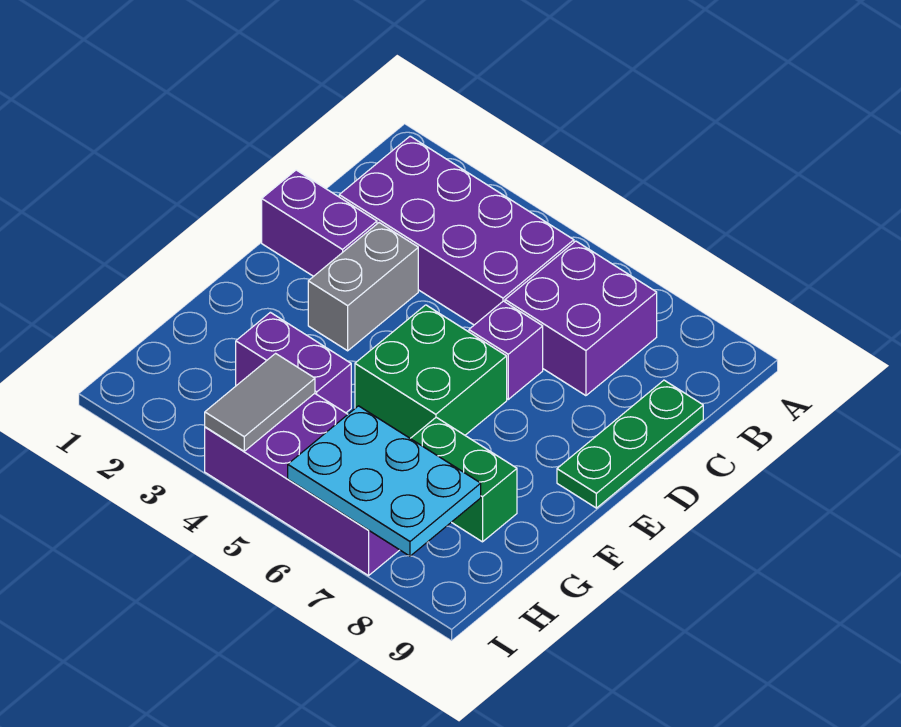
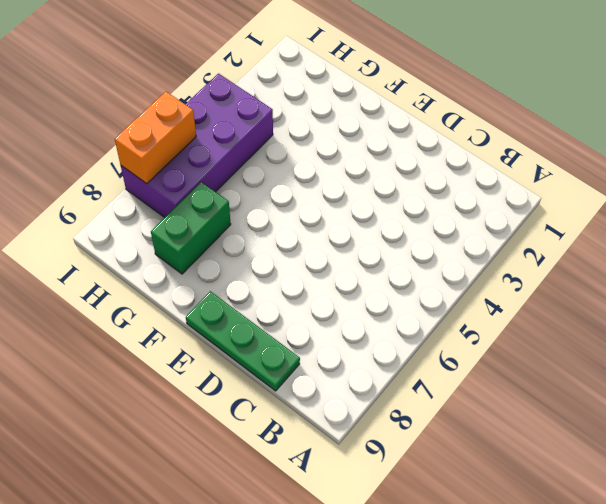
orange 1x2 brick [115,92,196,184] -> cyan 2x3 plate [288,406,481,556]
none -> purple 2x4 brick [339,136,574,325]
none -> purple 2x2 brick [505,241,657,396]
none -> purple 1x2 brick [262,170,377,276]

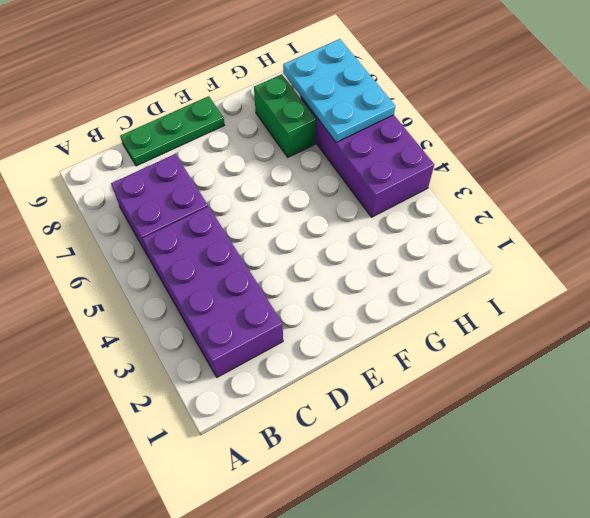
none -> purple 1x2 brick [262,170,377,276]
none -> grey 1x2 brick [308,223,418,351]
none -> purple 1x1 brick [469,301,543,399]

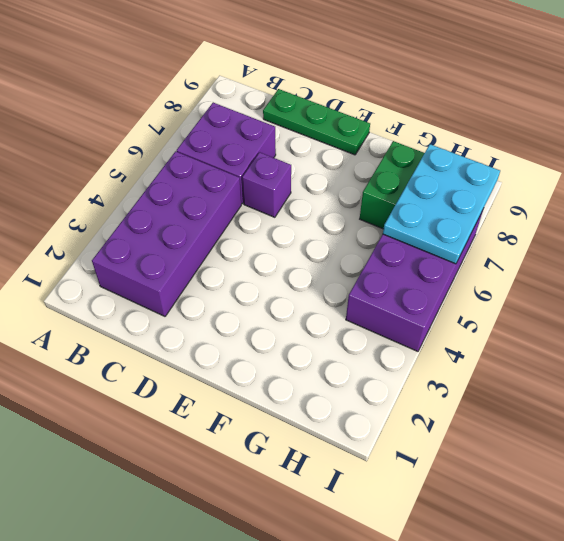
none -> purple 1x2 brick [262,170,377,276]
none -> grey 1x2 brick [308,223,418,351]
none -> green 2x2 brick [355,305,507,438]

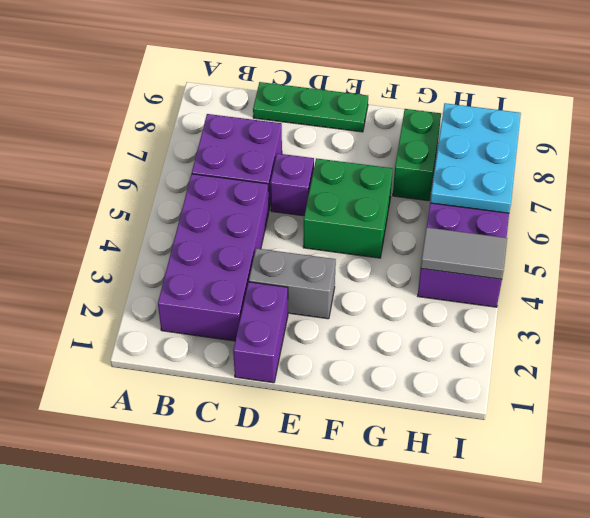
none -> purple 1x2 brick [236,312,351,413]

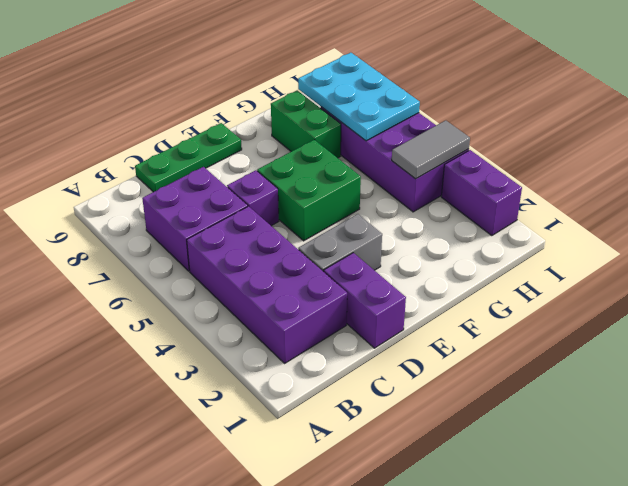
purple 1x2 brick [441,150,522,236] -> purple 1x2 brick moved to [236,312,351,413]

